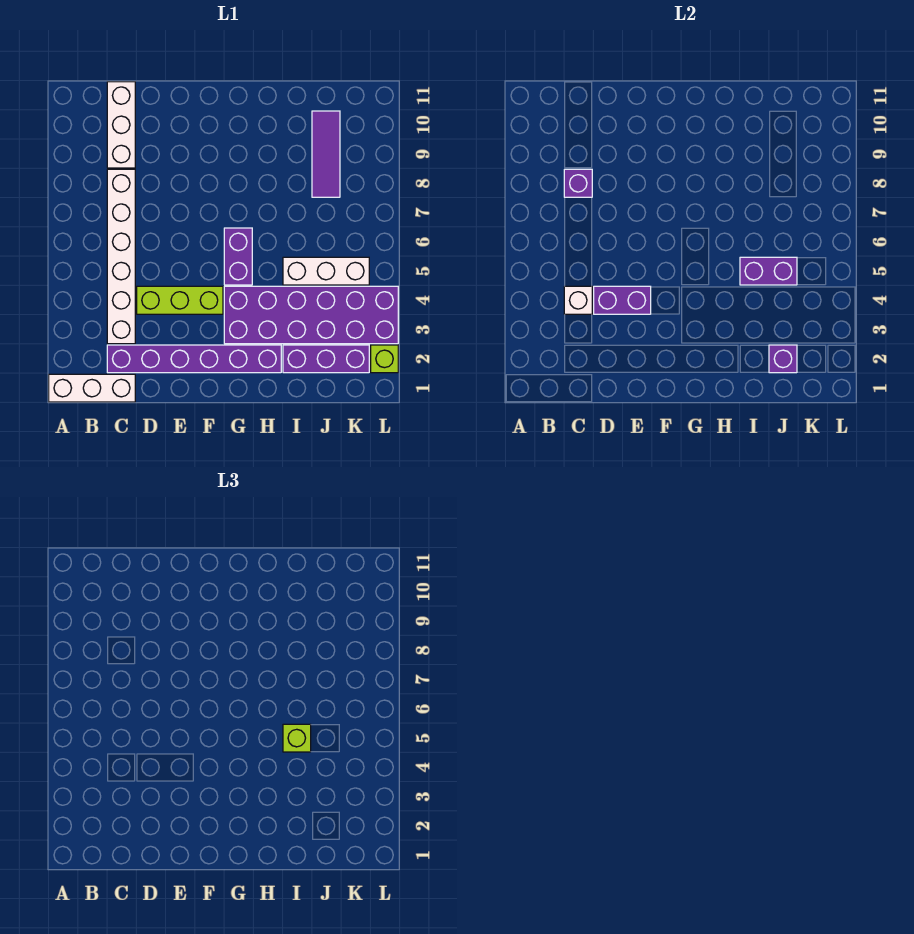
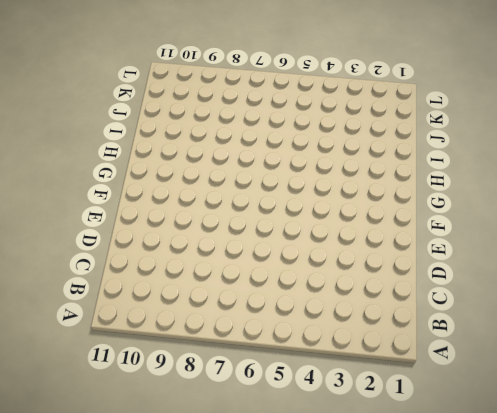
none -> white 1x3 brick [49,374,135,402]
none -> purple 1x6 brick [107,345,281,373]
none -> white 1x6 brick [107,169,135,344]

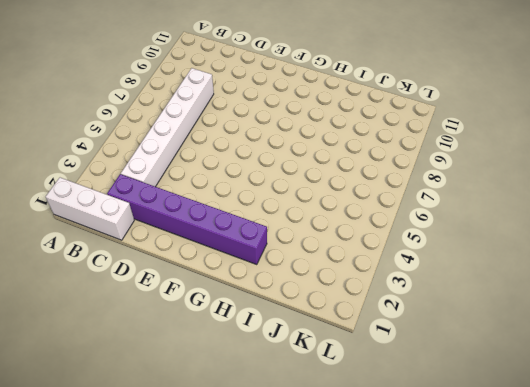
none -> white 1x3 brick [107,82,135,168]
none -> lime 1x3 brick [137,286,223,314]
none -> purple 2x6 brick [224,286,398,344]

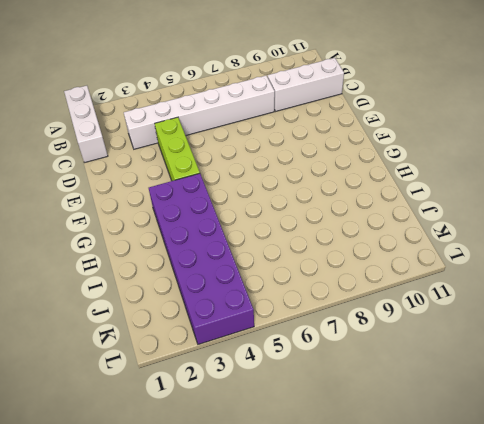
none -> purple 1x6 brick [107,345,281,373]
none -> purple 1x2 brick [224,228,252,285]
none -> purple 1x3 brick [283,345,369,373]

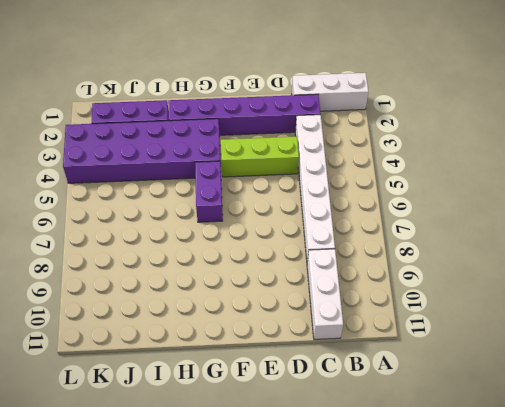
none -> white 1x3 brick [283,257,369,285]
none -> purple 1x3 tile [312,111,340,197]
none -> lime 1x1 brick [371,345,398,373]

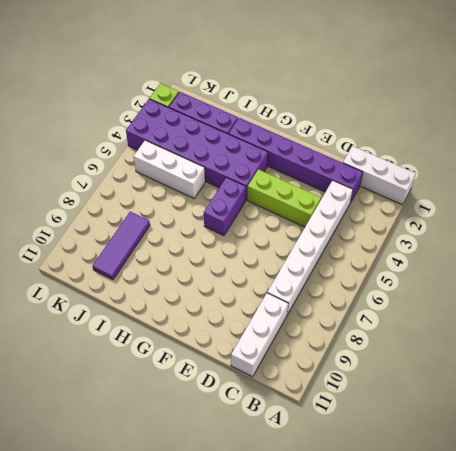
none -> white 1x1 brick [564,286,592,314]
none -> purple 1x1 brick [564,169,592,197]
none -> purple 1x2 brick [594,286,651,314]

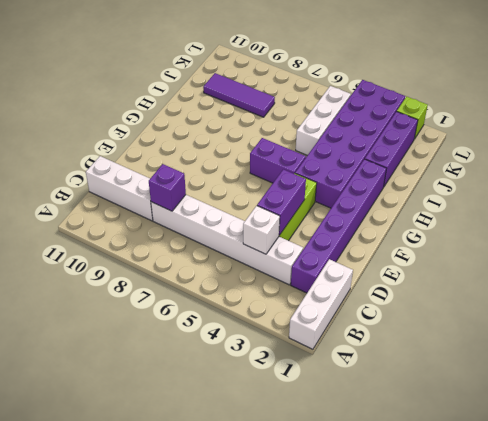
none -> purple 1x2 brick [740,257,797,285]
none -> purple 1x1 brick [769,345,797,373]
none -> lime 1x1 brick [283,724,311,752]

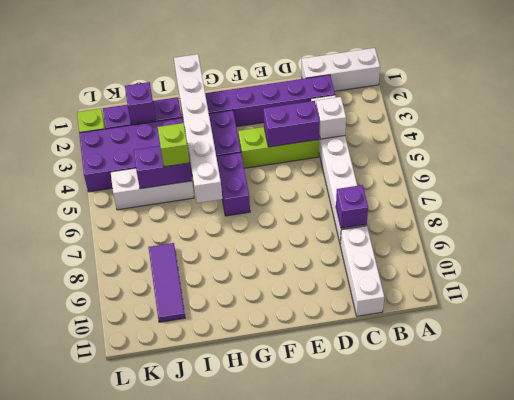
white 1x6 brick [174,54,222,203] -> none

